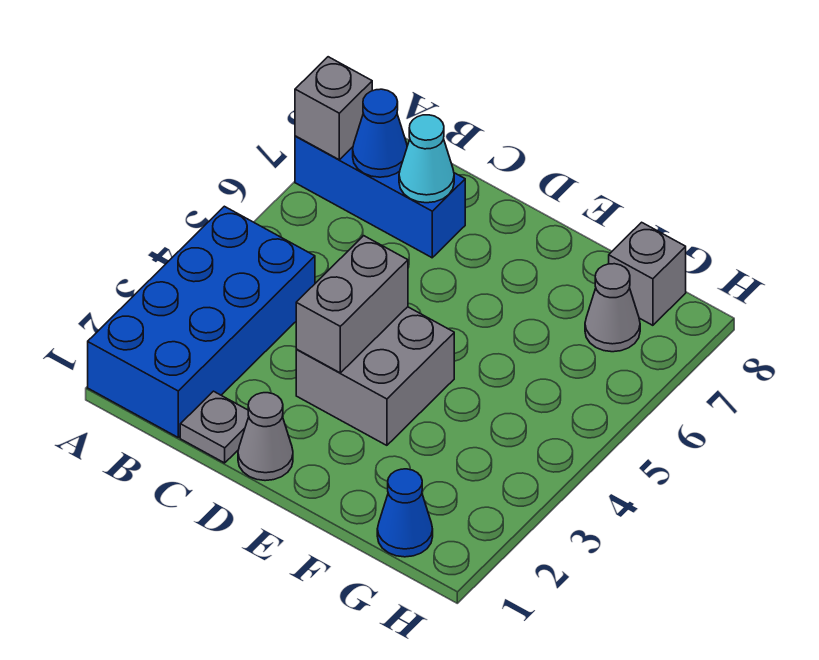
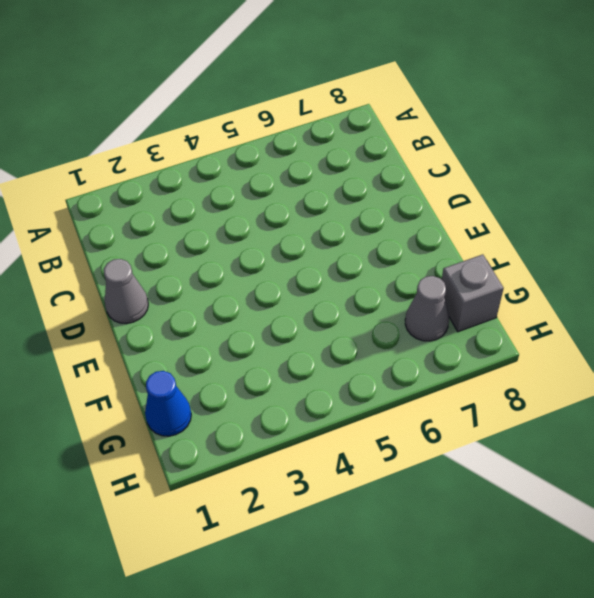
none -> blue 2x4 brick [88,206,315,437]
none -> blue 1x3 brick [295,136,465,258]
none -> grey 1x1 plate [180,391,249,463]

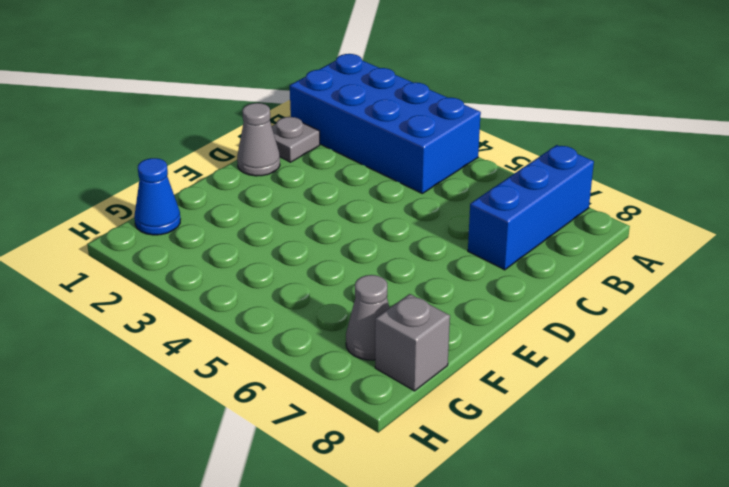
none -> grey 2x2 brick [296,307,454,445]
none -> grey 1x1 brick [295,57,372,160]
none -> blue 1x1 cone [353,89,407,177]

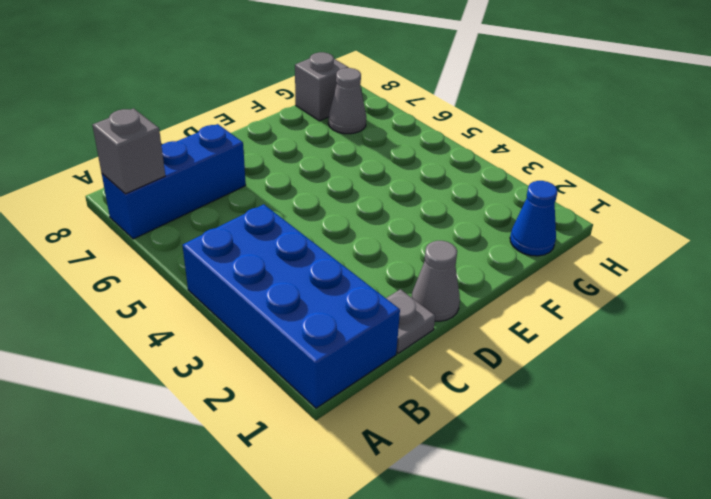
none -> grey 2x2 brick [296,307,454,445]
none -> blue 1x1 cone [353,89,407,177]
none -> cyan 1x1 cone [399,115,454,203]

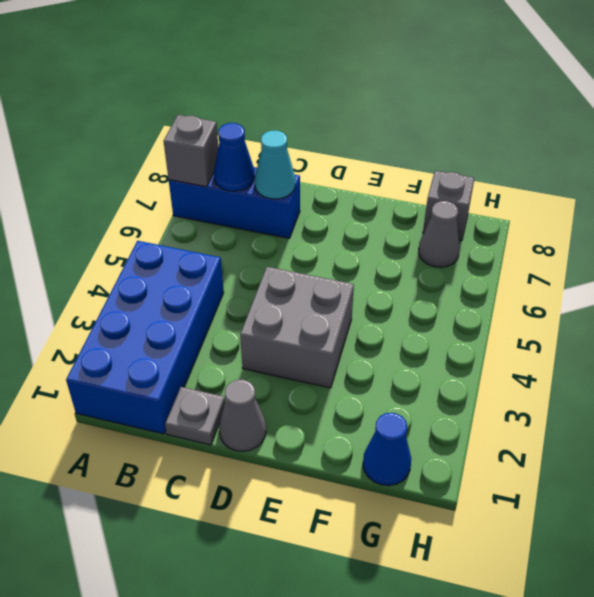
none -> grey 1x2 brick [296,236,408,373]

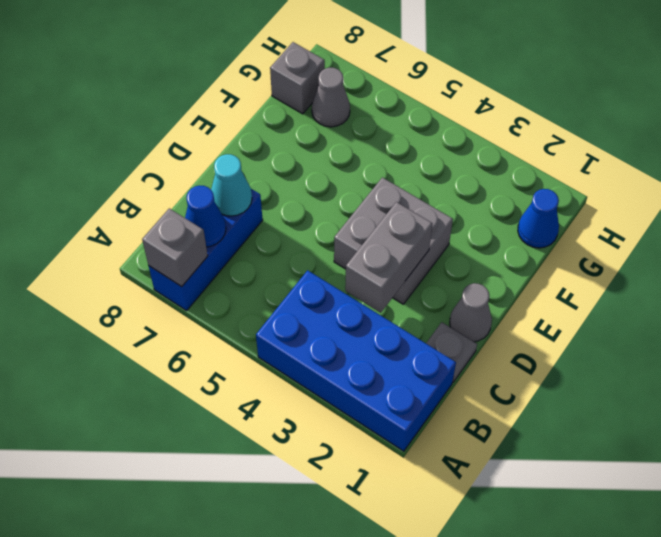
grey 1x2 brick [345,202,432,313] -> grey 1x2 brick turned to [296,236,408,373]

